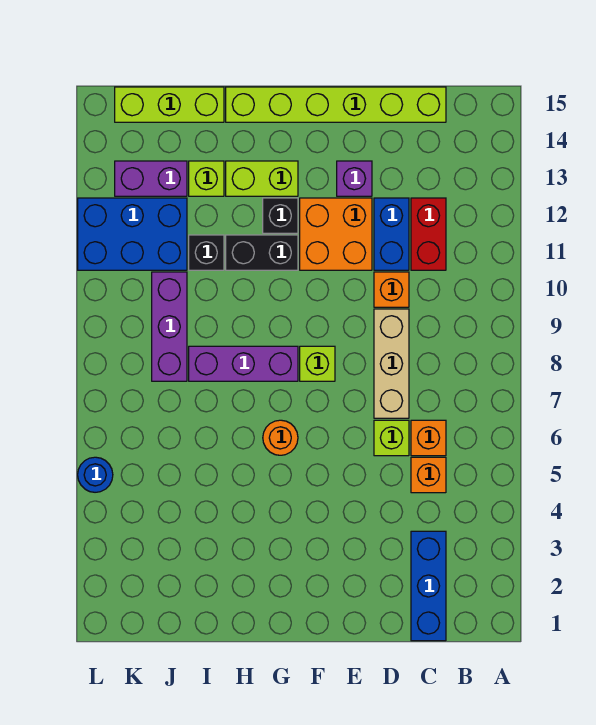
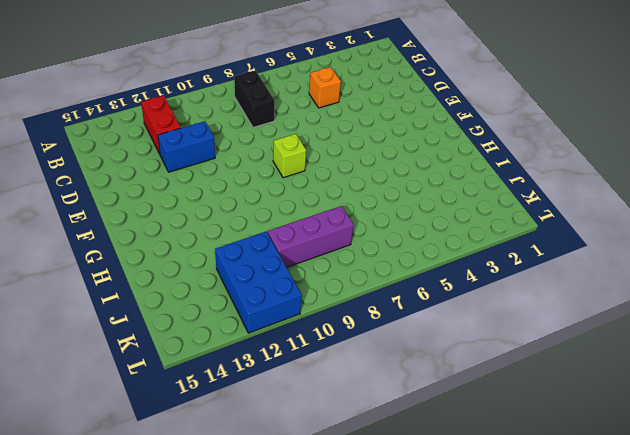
black 1x2 brick [234,70,275,127] -> black 1x2 brick moved to [226,235,298,270]
red 1x2 brick [141,96,181,154] -> red 1x2 brick turned to [411,198,446,270]
none -> blue 1x3 brick [411,531,446,641]
none -> orange 1x1 brick [411,420,446,456]
none -> lime 1x6 brick [226,87,446,122]

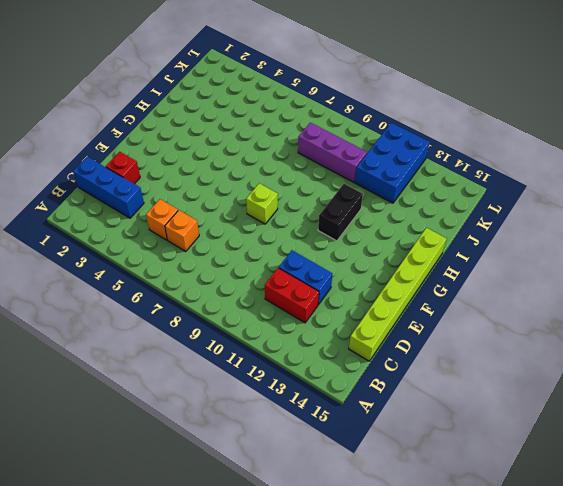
red 1x1 brick [106,152,140,184] -> none
none -> lime 1x1 brick [374,420,409,456]
none -> tan 1x3 brick [374,309,409,418]
none -> orange 1x1 brick [374,272,409,307]

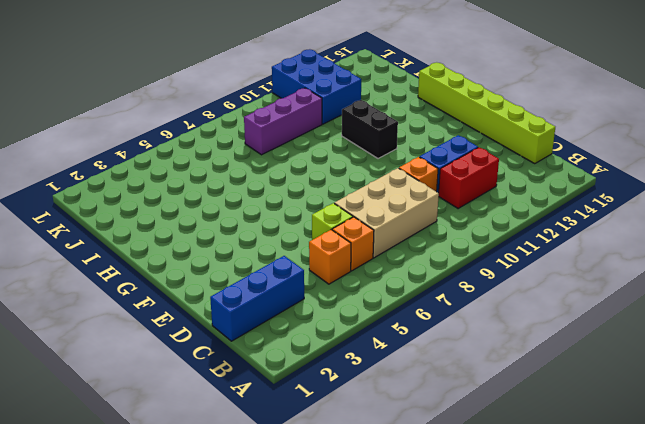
tan 2x3 brick [334,168,439,258] -> tan 1x3 brick [374,309,409,418]
none -> orange 2x2 brick [300,198,372,270]
none -> purple 1x1 brick [337,161,372,196]
none -> lime 1x1 brick [300,346,335,381]

